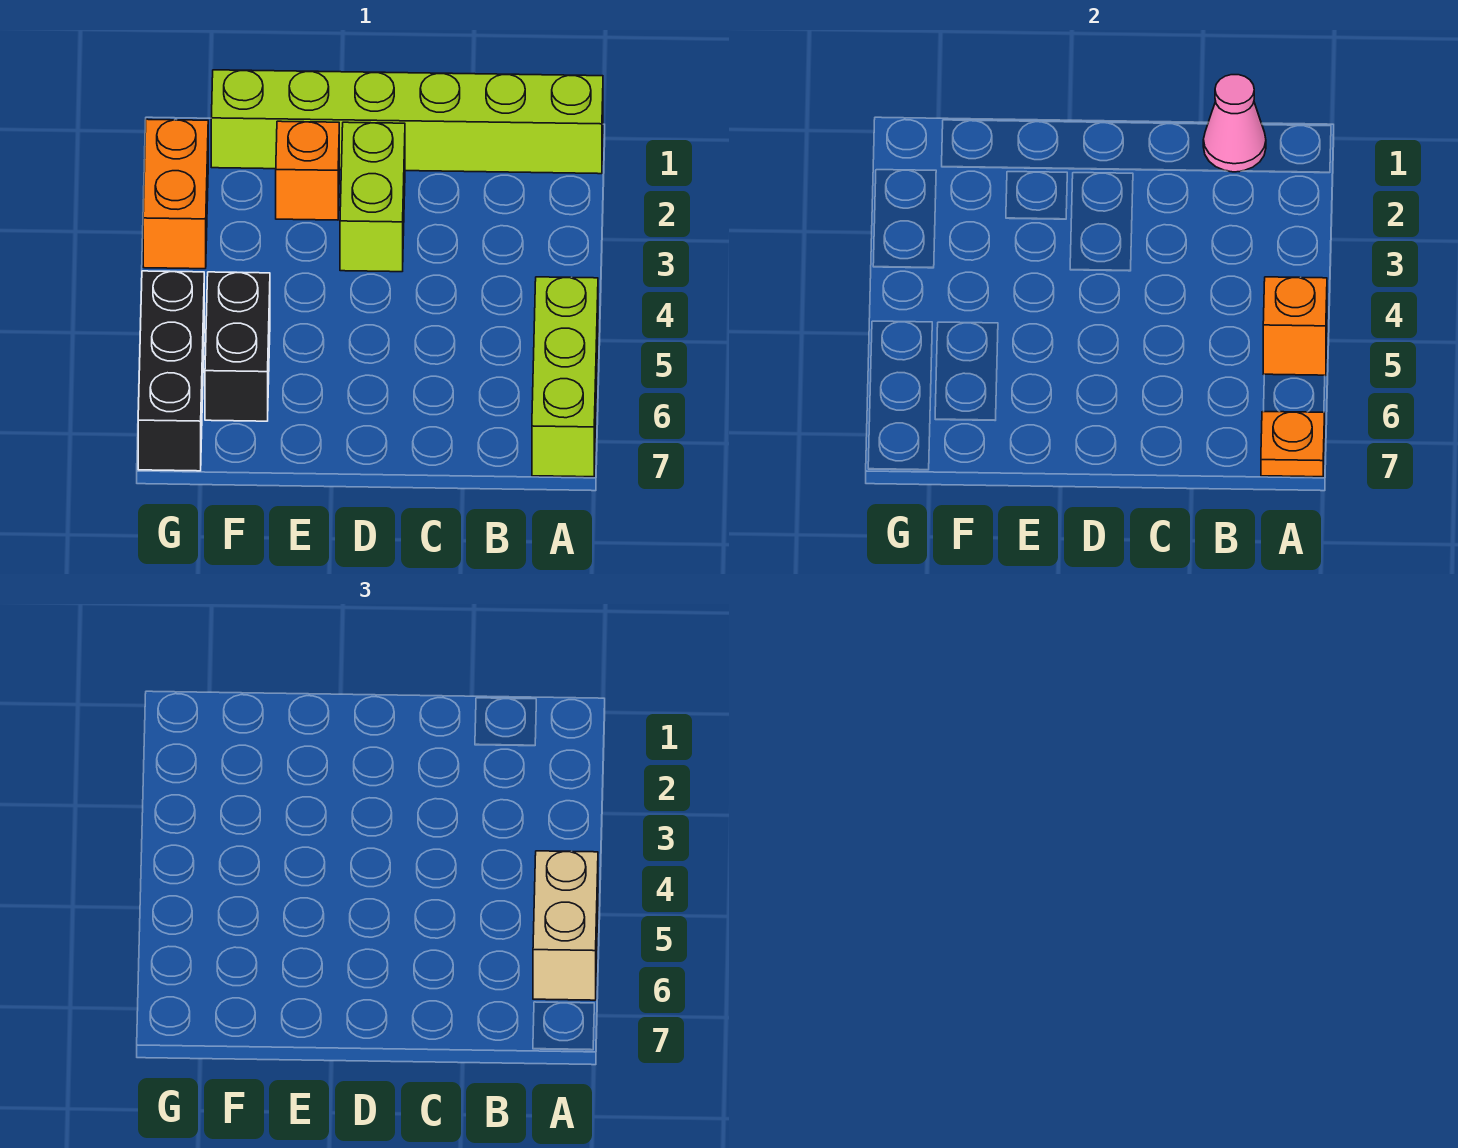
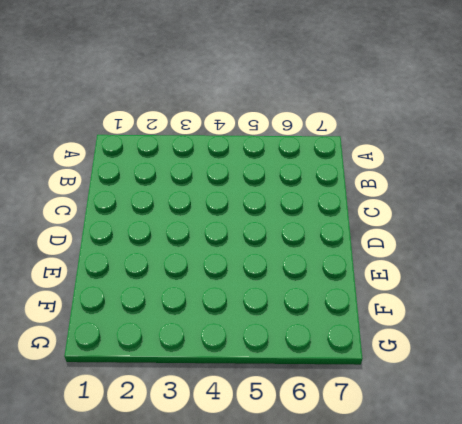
none -> lime 1x6 brick [211,70,603,174]
none -> lime 1x3 brick [532,277,598,477]

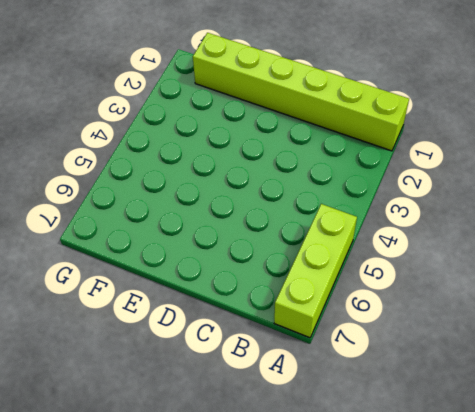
none -> lime 1x2 brick [340,122,405,272]
none -> orange 1x1 brick [276,121,339,220]

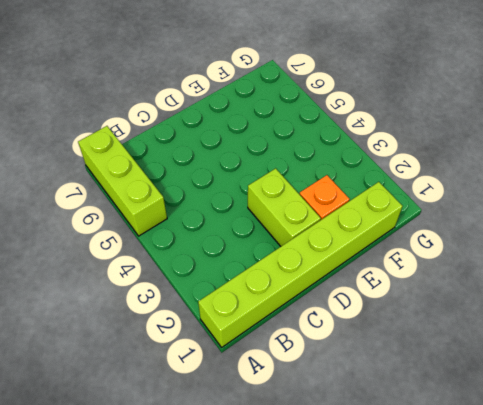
none -> black 1x2 brick [205,272,270,421]
none -> orange 1x2 brick [143,119,208,269]

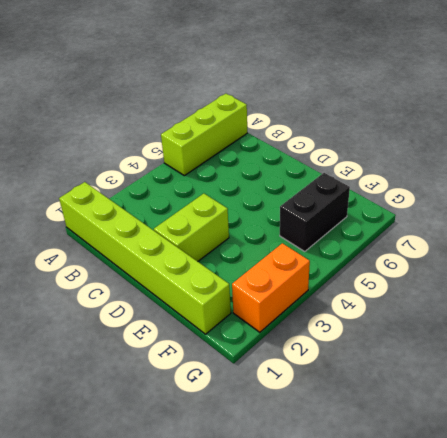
none -> orange 1x1 brick [276,121,339,220]
none -> black 1x3 brick [138,271,204,471]

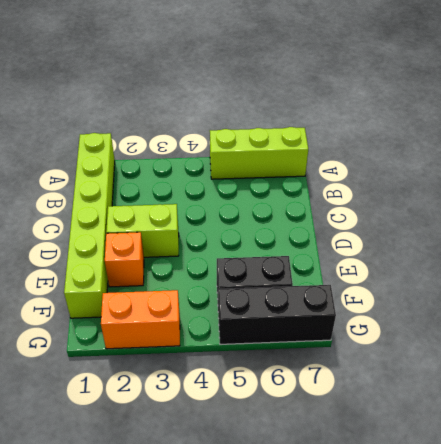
none -> orange 1x1 brick [1263,277,1327,376]
none -> orange 1x1 plate [1261,412,1325,477]

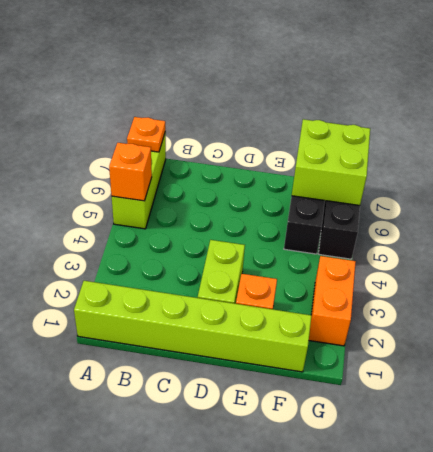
lime 2x2 brick [292,119,370,205] -> none
none -> pink 1x1 cone [1203,75,1266,172]
none -> tan 1x2 brick [533,851,598,1000]

